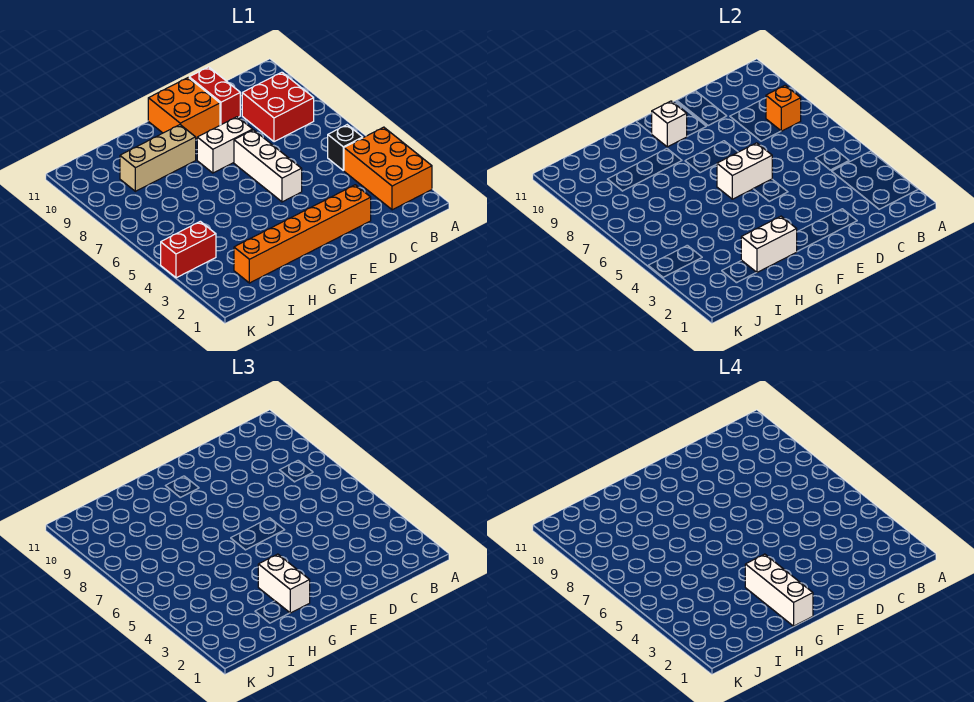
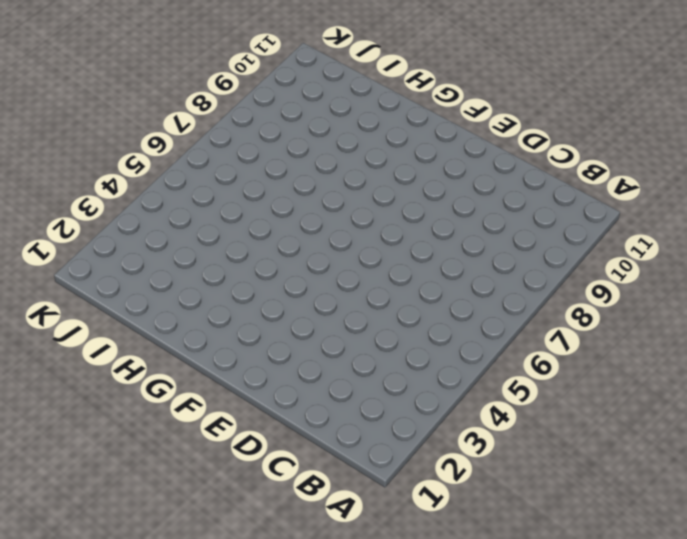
none -> orange 2x3 brick [344,127,432,210]
none -> black 1x1 brick [328,125,363,170]
none -> red 2x2 brick [242,72,314,142]

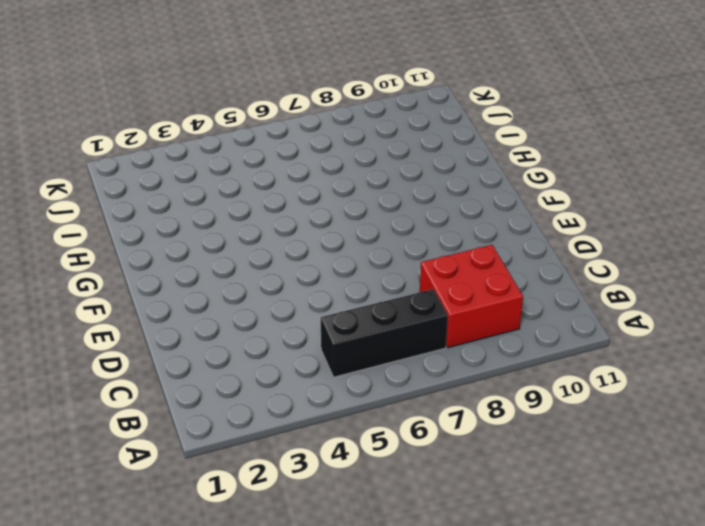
black 1x3 brick [321,289,448,377] -> black 1x1 brick [328,125,363,170]
none -> orange 2x3 brick [344,127,432,210]
none -> orange 1x6 brick [234,185,371,283]
none -> red 1x2 brick [189,67,240,125]

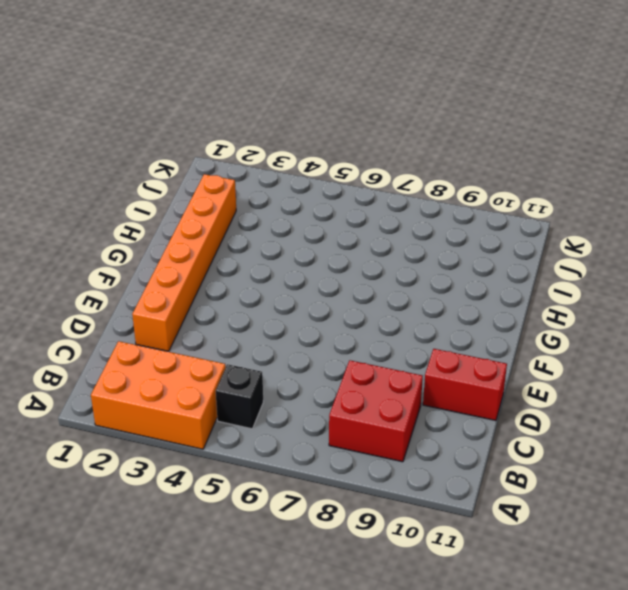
none -> white 1x3 brick [234,130,302,202]
none -> white 1x2 brick [197,117,253,173]
none -> orange 2x2 brick [148,78,220,139]

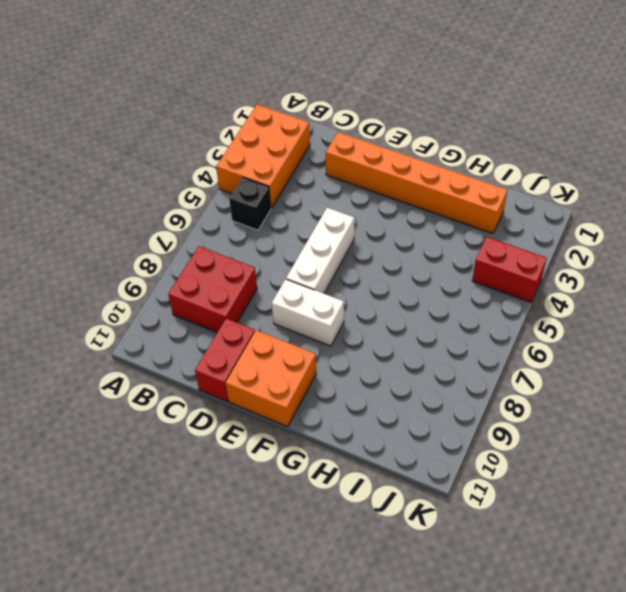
none -> tan 1x3 brick [120,125,196,191]
none -> orange 1x1 brick [766,85,801,131]
none -> white 1x2 brick [717,143,772,199]

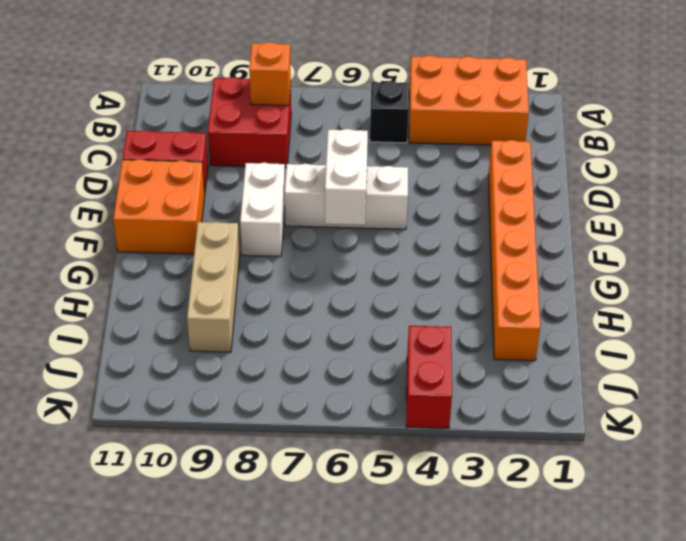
none -> white 1x1 brick [652,101,687,147]
none -> white 1x2 brick [741,216,797,273]
none -> white 1x2 brick [258,554,310,613]

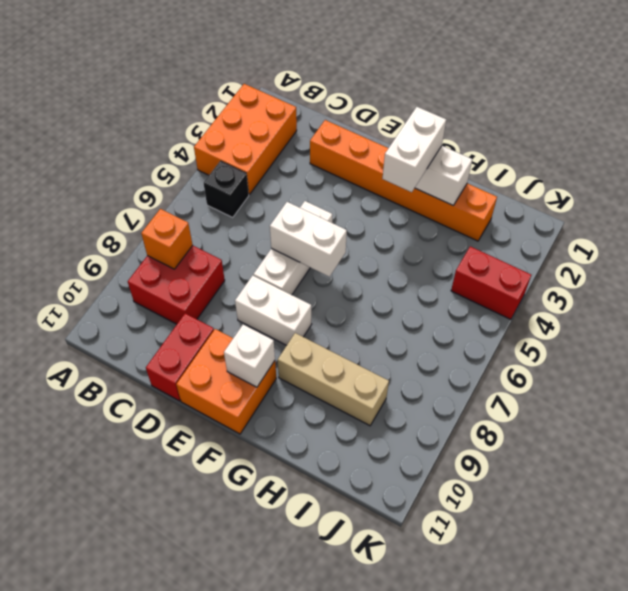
none -> white 1x3 brick [745,554,813,626]

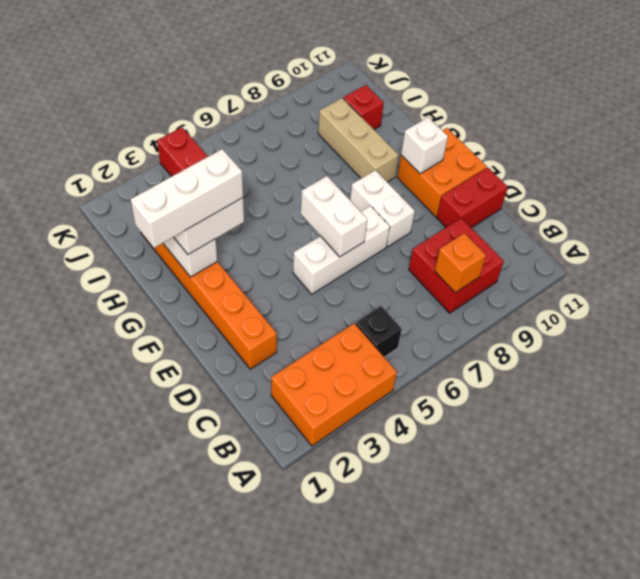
red 1x1 brick [343,85,384,129] -> none

